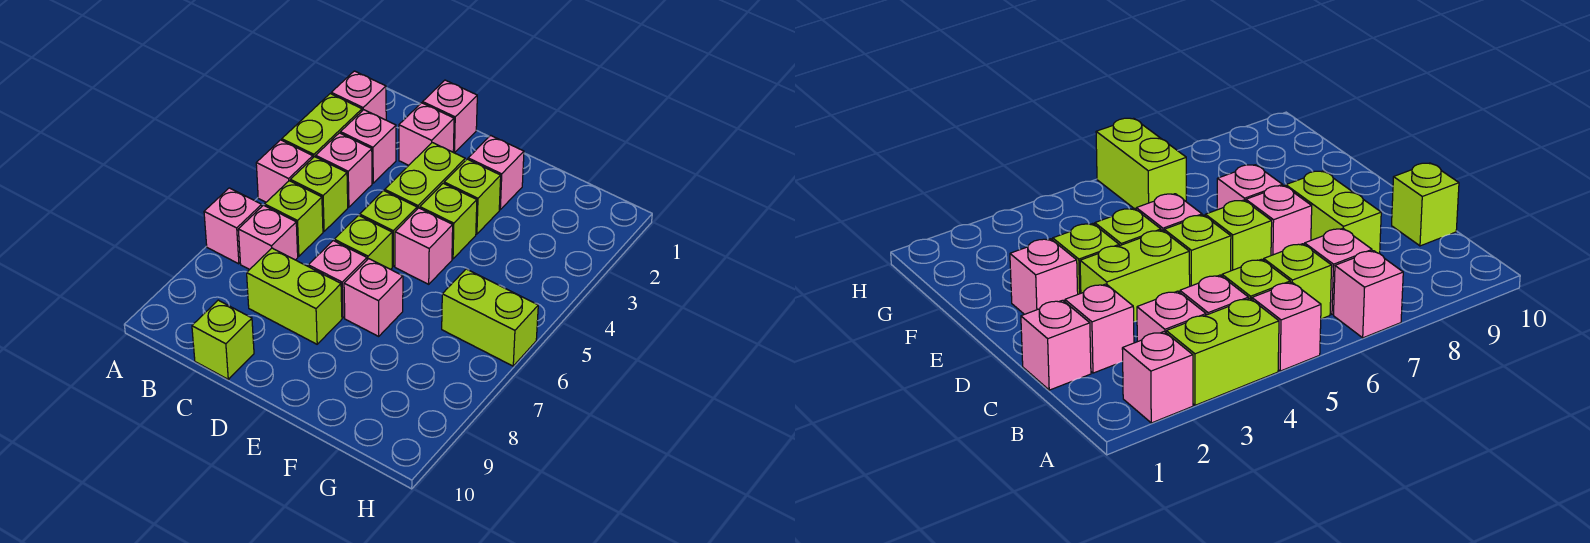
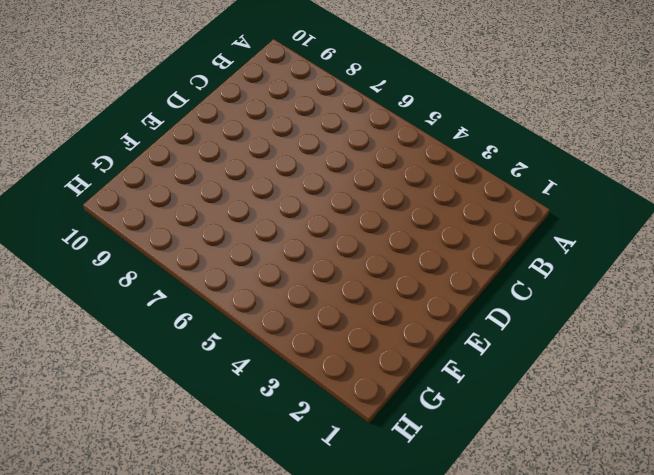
none -> pink 1x1 brick [331,71,386,120]
none -> lime 1x2 brick [282,94,362,157]
none -> pink 1x1 brick [256,140,313,202]

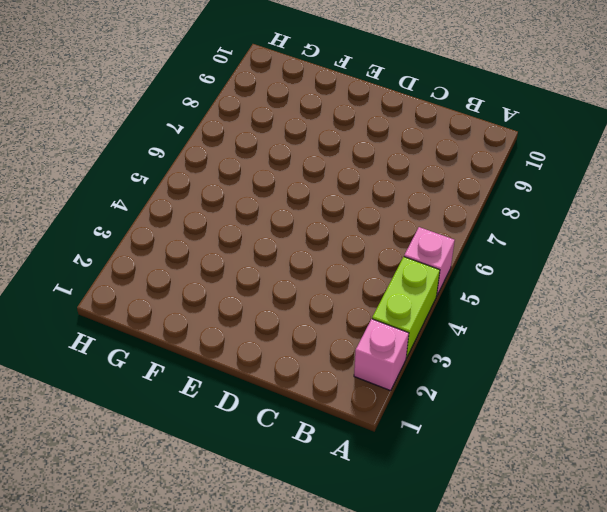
none -> pink 1x1 brick [204,188,262,264]
none -> pink 1x1 brick [340,110,396,183]
none -> pink 1x1 brick [316,133,372,207]

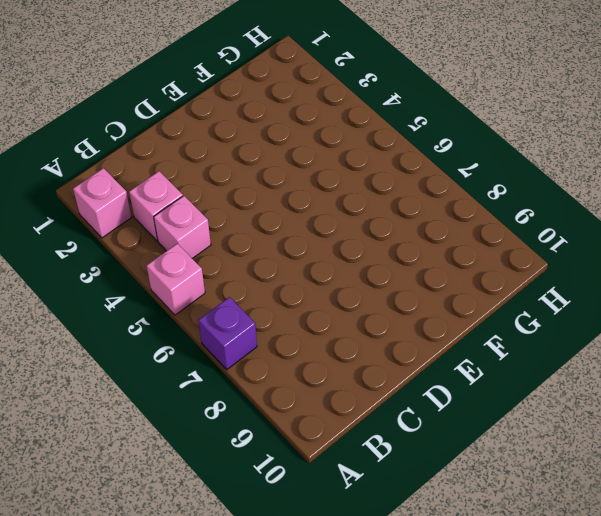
purple 1x1 brick [199,297,257,370] -> pink 1x1 brick [204,188,262,264]
none -> lime 1x2 brick [282,94,362,157]
none -> lime 1x1 brick [290,157,348,231]
none -> lime 1x1 brick [265,181,323,256]

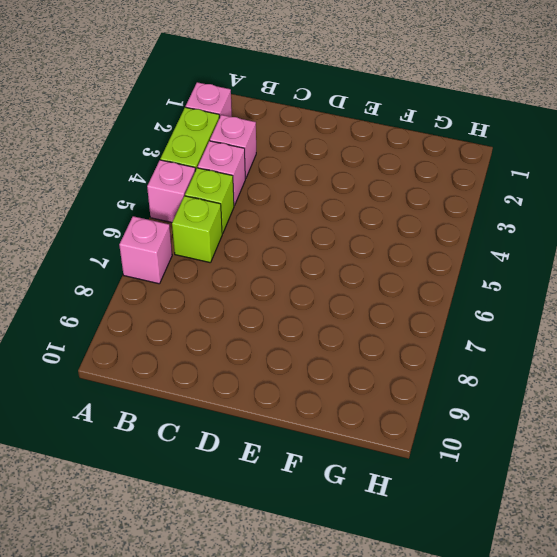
none -> pink 1x1 brick [238,205,298,270]
none -> pink 1x1 brick [423,80,477,153]
none -> pink 1x1 brick [399,103,454,165]

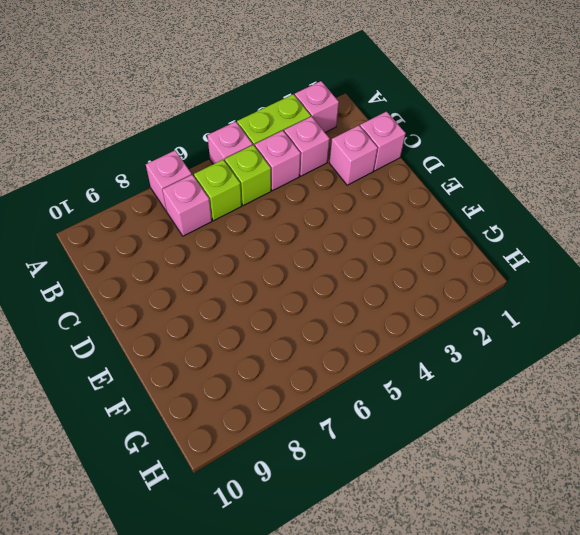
none -> lime 1x2 brick [247,248,342,344]
none -> lime 1x1 brick [192,300,254,379]
none -> lime 1x2 brick [385,143,465,209]

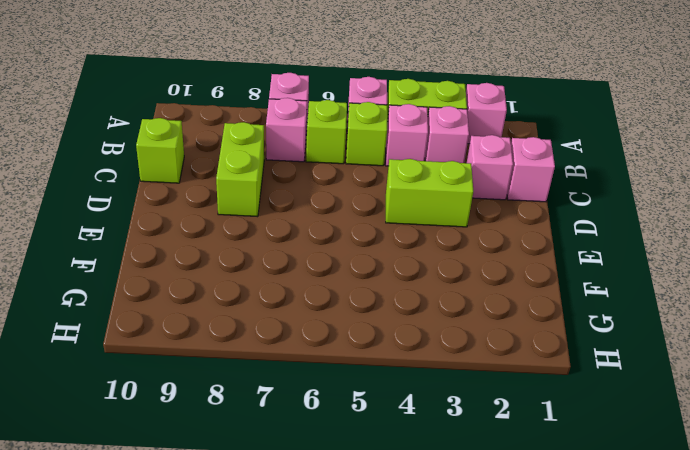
none -> lime 1x1 brick [360,191,417,266]
none -> lime 1x1 brick [334,215,392,269]
none -> pink 1x1 brick [308,241,367,318]

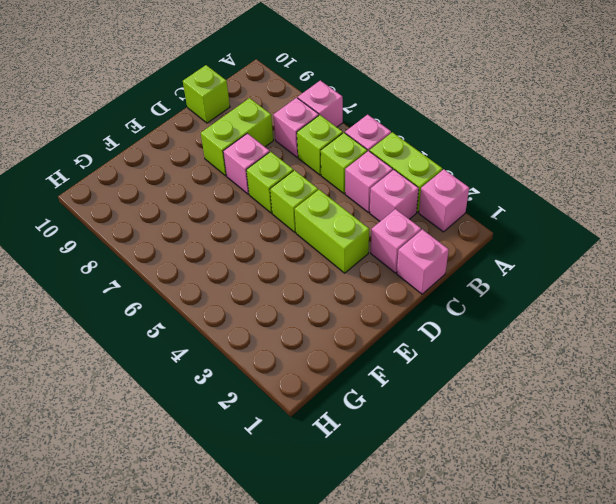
none -> pink 1x1 brick [468,135,524,210]
none -> lime 1x1 brick [444,159,501,234]
none -> lime 1x1 brick [420,183,477,259]

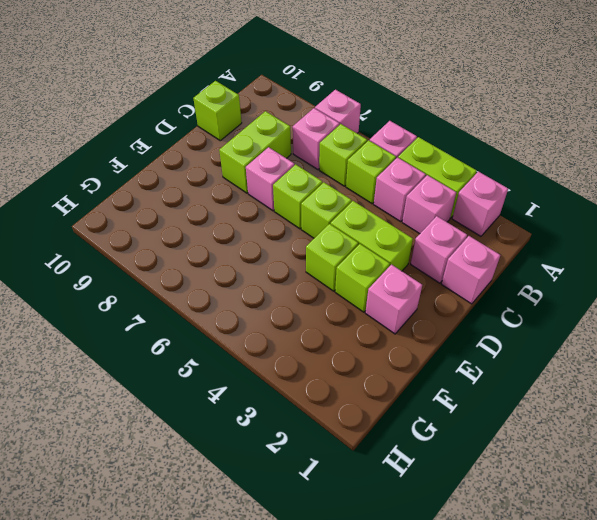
none -> pink 1x1 brick [395,208,453,284]
none -> pink 1x1 brick [344,259,403,336]
none -> lime 1x2 brick [442,269,538,366]

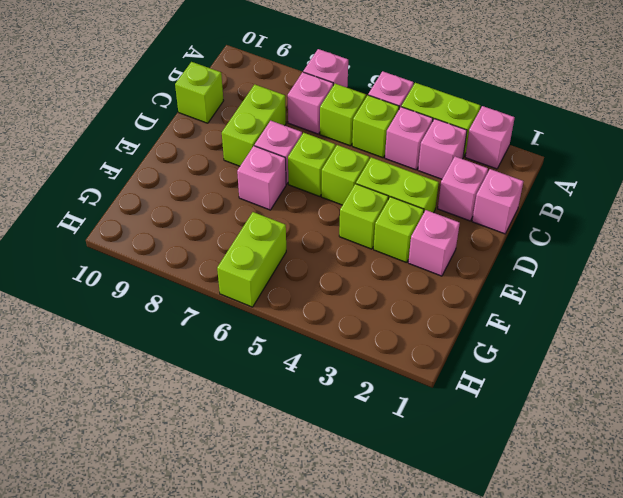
none -> pink 1x1 brick [395,208,453,284]

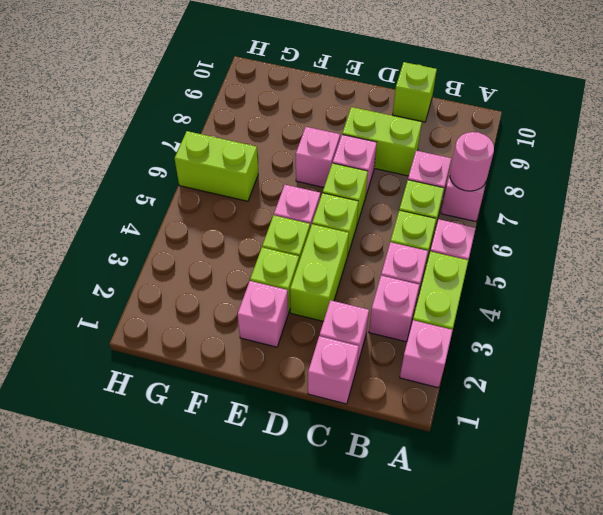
pink 1x1 round brick [450,132,494,191] -> none

